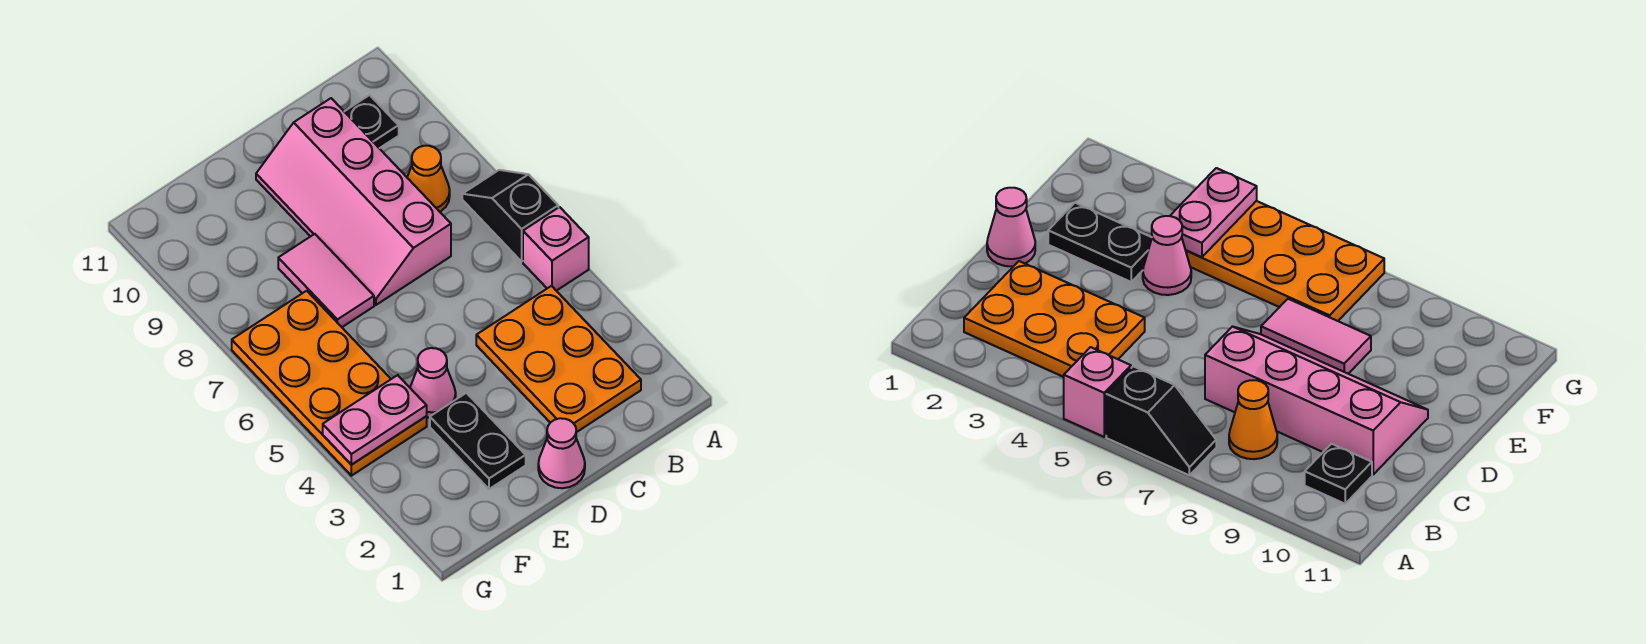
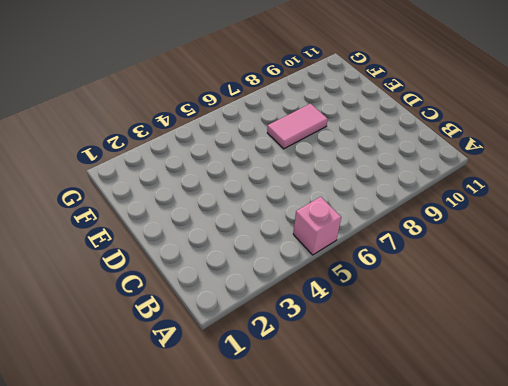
none -> black 1x2 slope [462,170,558,261]
none -> orange 2x3 plate [476,286,641,432]
none -> orange 1x1 cone [407,146,450,212]

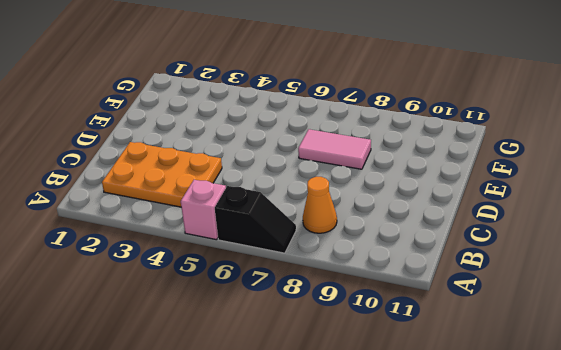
none -> black 1x1 plate [344,95,399,148]
none -> pink 2x4 slope [256,98,451,305]
none -> pink 1x1 cone [538,418,585,488]

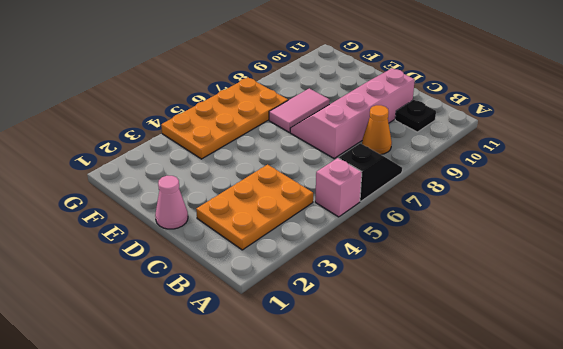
none -> black 1x2 plate [430,393,526,489]
none -> pink 1x1 cone [410,348,456,418]
none -> pink 1x2 plate [323,375,427,465]

